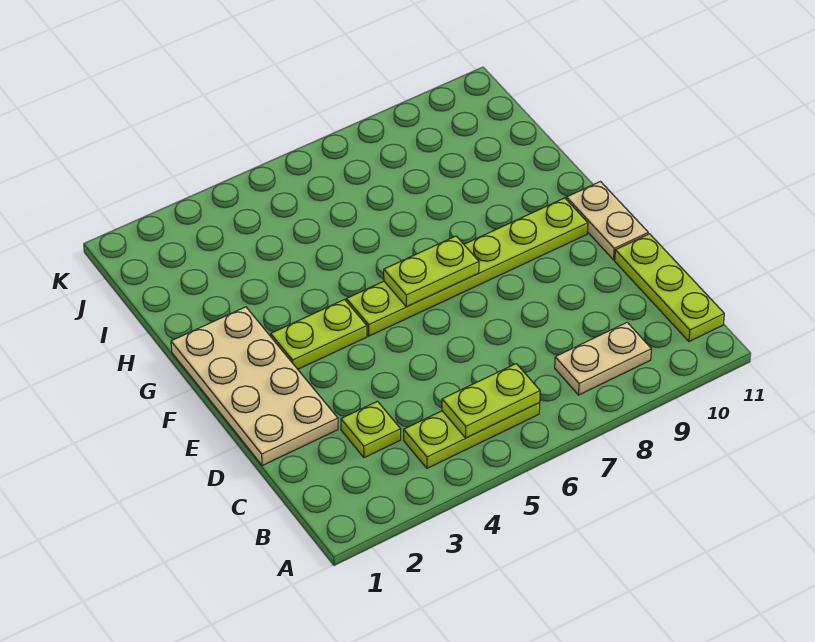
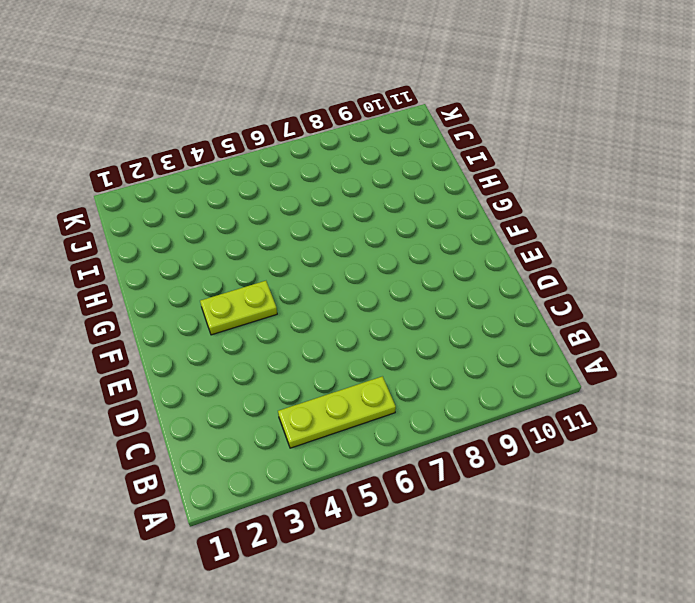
none -> tan 1x2 plate [555,322,651,395]
none -> lime 1x3 plate [615,234,724,342]

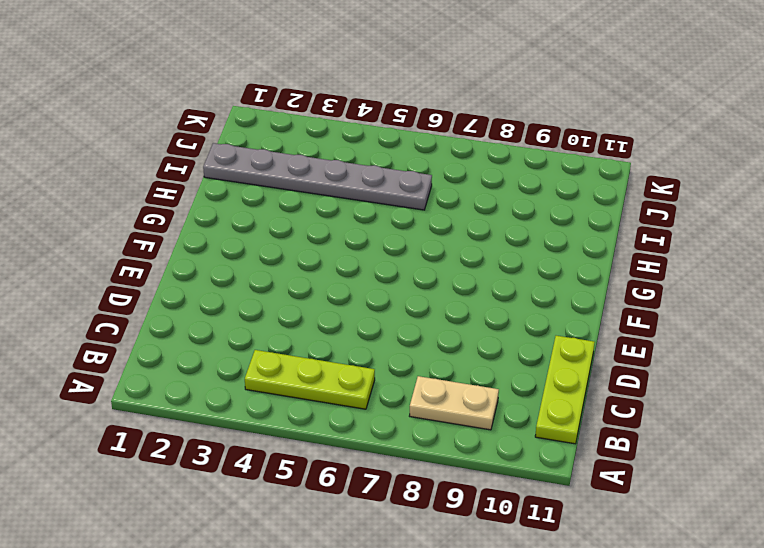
grey 1x6 plate [203,143,432,210] -> none
none -> lime 1x1 plate [341,401,401,458]
none -> tan 2x4 plate [171,307,338,466]

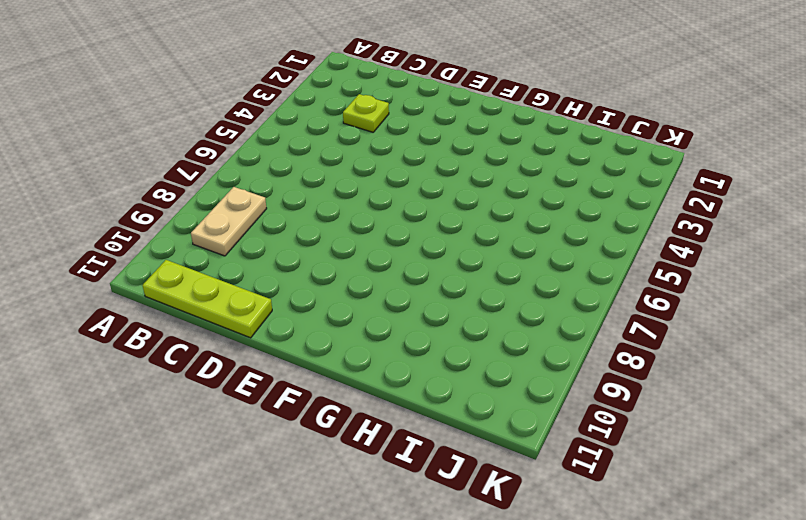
none -> lime 1x3 plate [404,403,540,468]
none -> tan 2x4 plate [171,307,338,466]

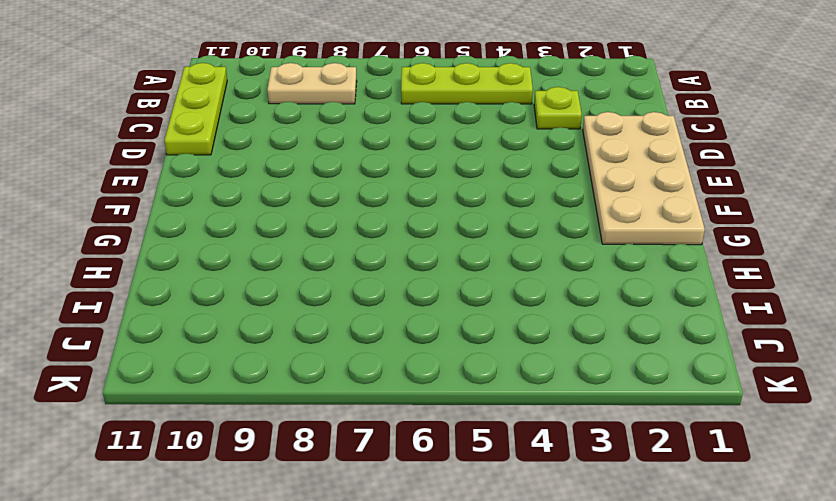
none -> tan 1x2 plate [566,182,648,260]
none -> lime 1x2 plate [271,300,367,369]

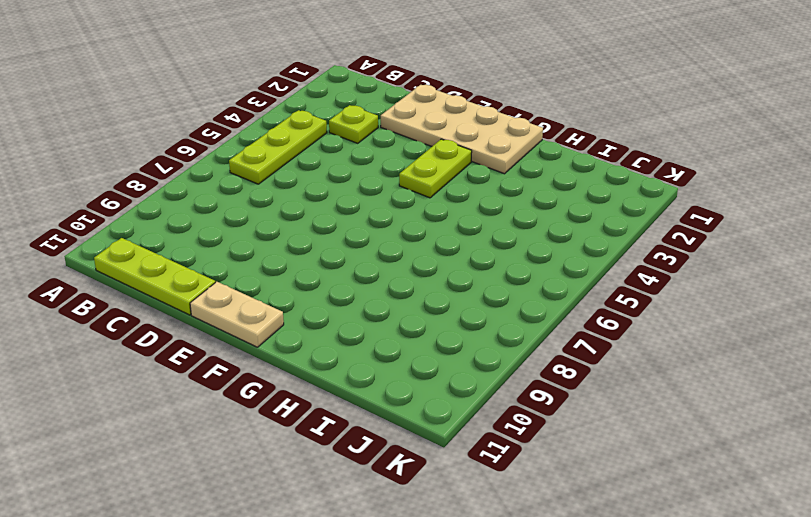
none -> tan 1x2 plate [555,322,651,395]
none -> lime 1x6 plate [346,198,588,336]

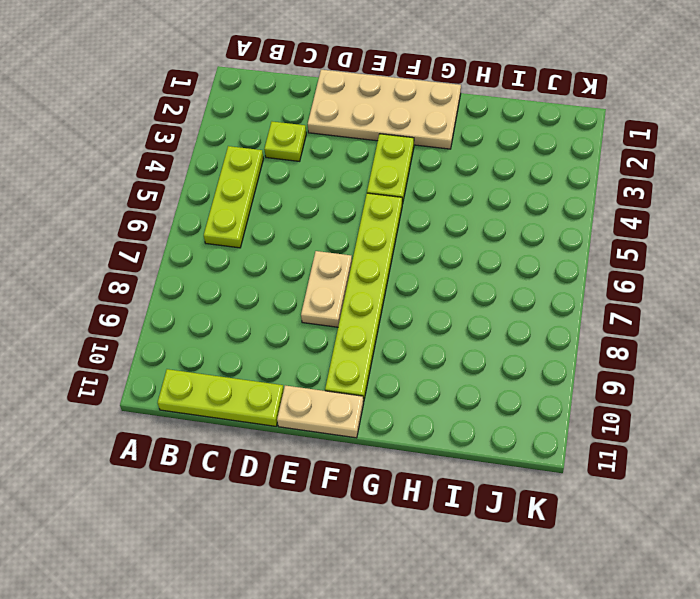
tan 1x2 plate [301,251,352,327] -> tan 1x2 plate moved to [555,322,651,395]
none -> lime 1x2 plate [442,364,540,438]
none -> lime 1x2 plate [384,236,479,307]

